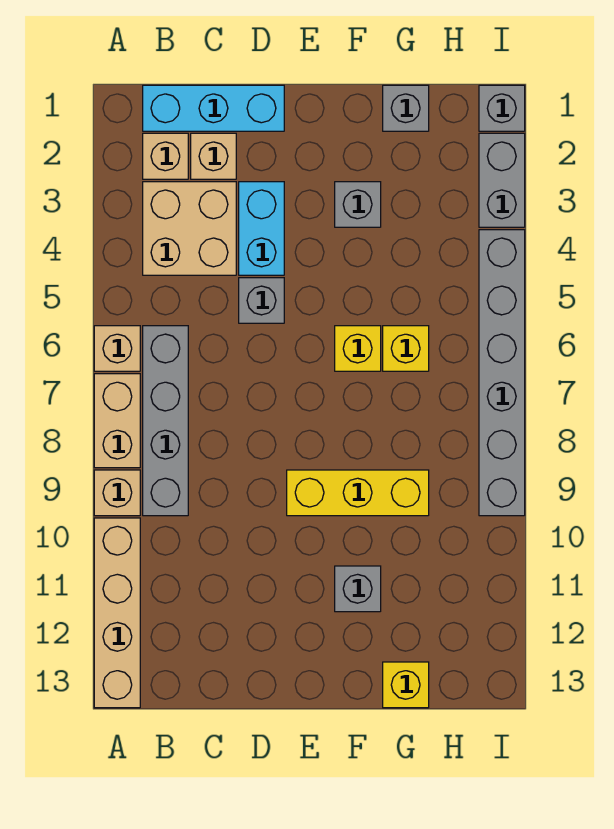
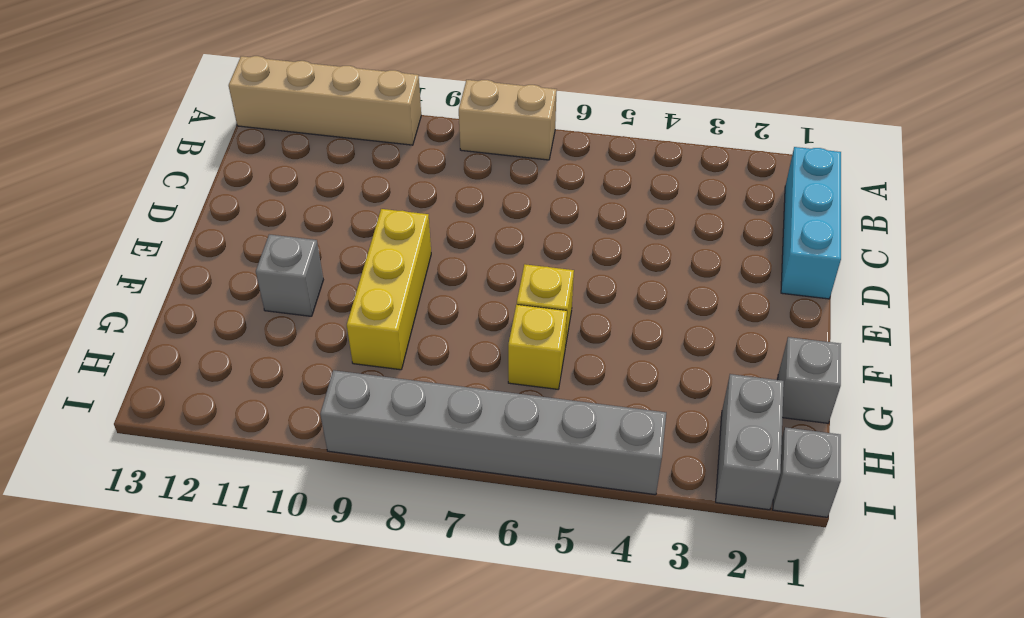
grey 1x2 brick [716,374,784,510] -> grey 1x2 brick turned to [479,133,525,227]
none -> tan 1x1 brick [94,326,140,371]
none -> tan 1x1 brick [94,470,140,516]
none -> tan 1x1 brick [143,133,188,179]

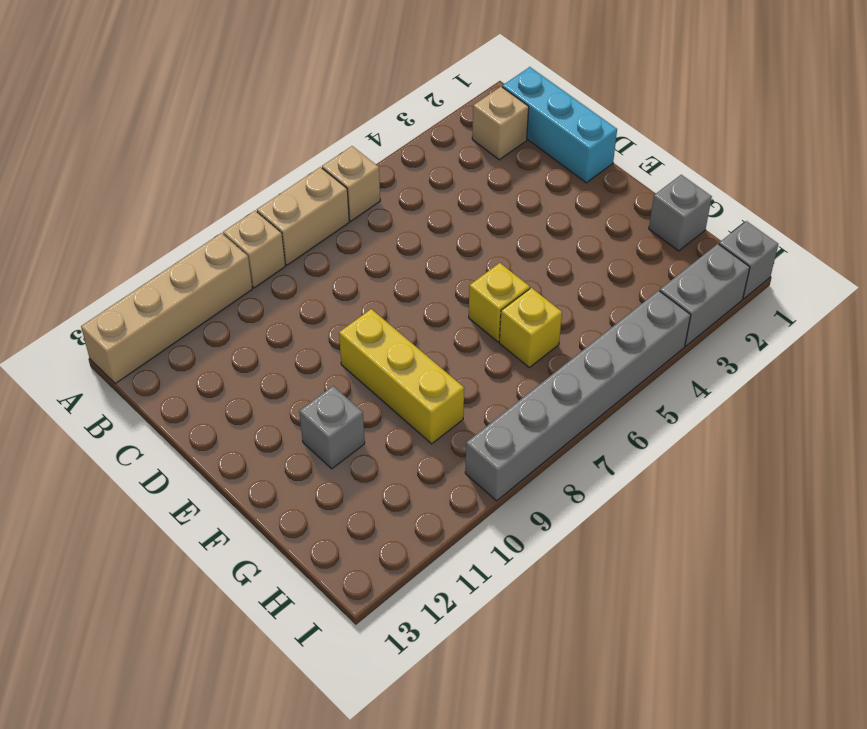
none -> tan 2x2 brick [143,182,236,275]
none -> grey 1x4 brick [143,326,188,516]
none -> tan 1x1 brick [191,133,236,179]

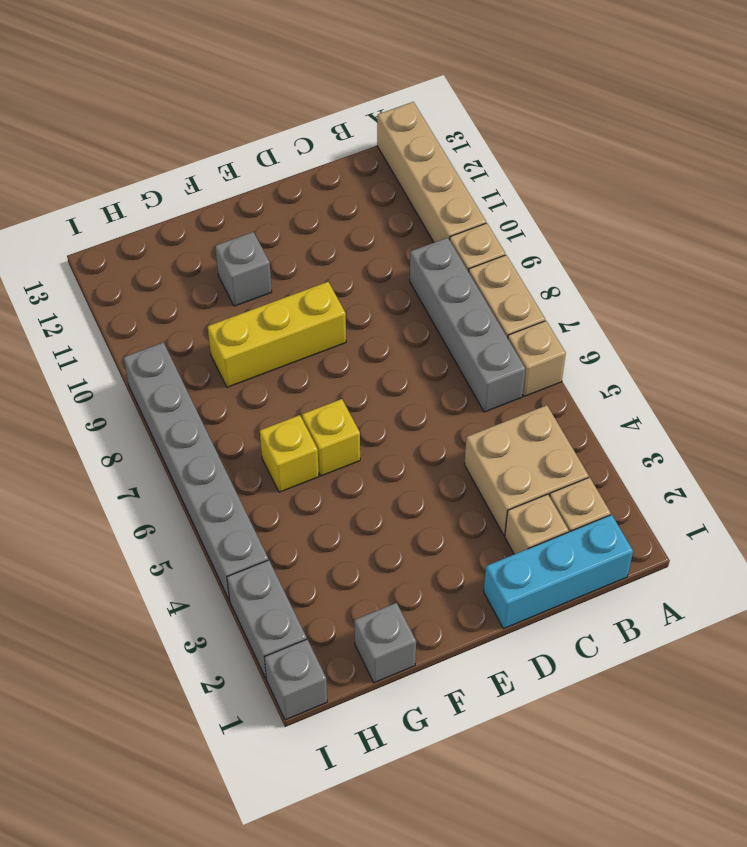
none -> cyan 1x2 brick [239,182,284,275]
none -> grey 1x1 brick [239,278,284,323]
none -> grey 1x1 brick [335,182,381,227]

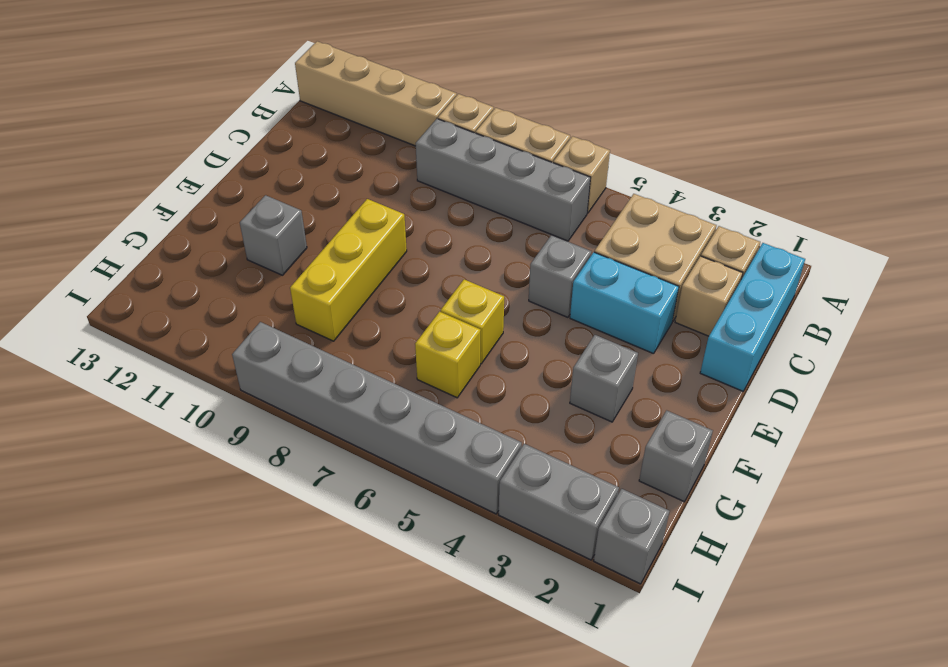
none -> yellow 1x1 brick [383,662,429,708]

